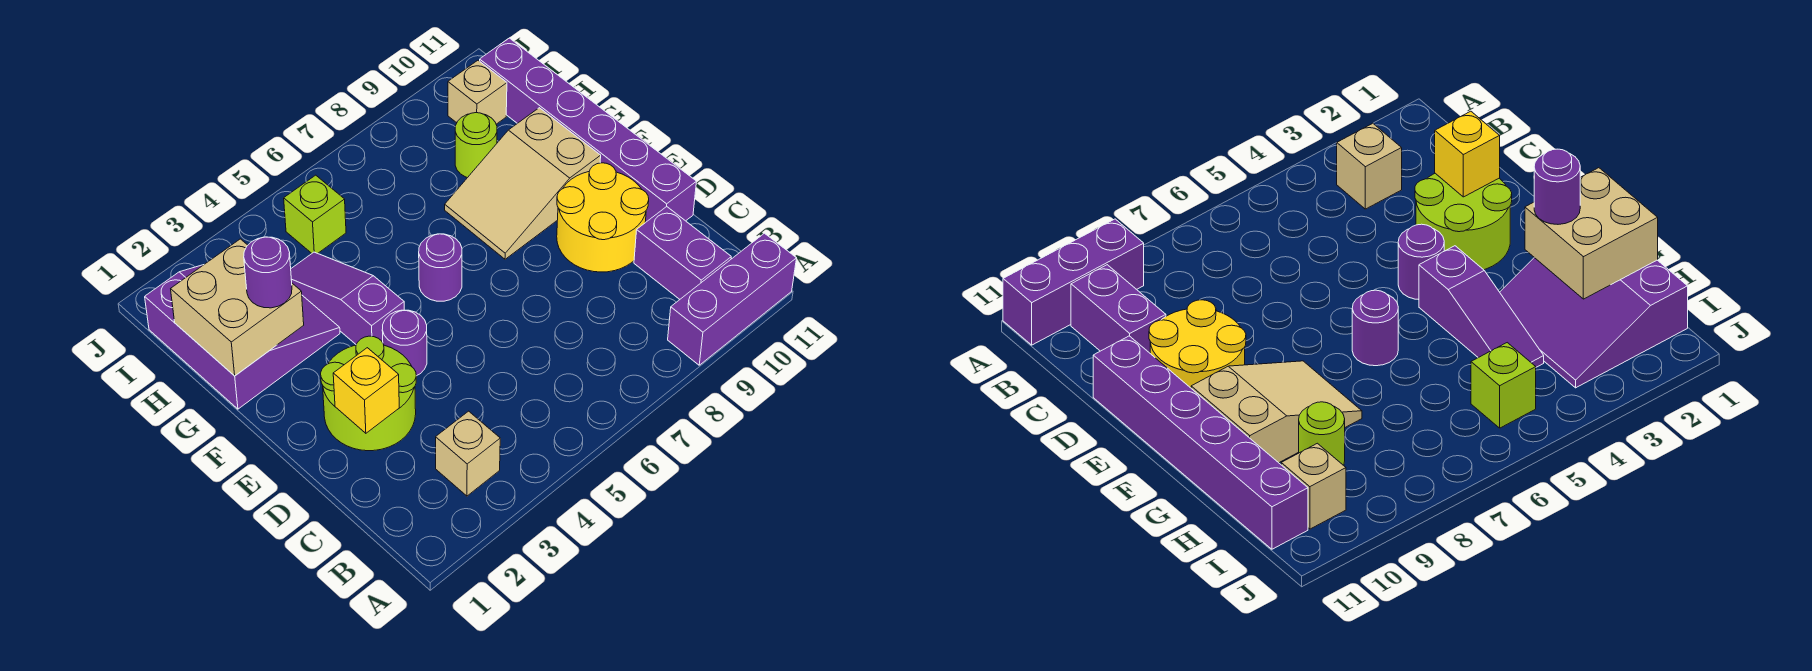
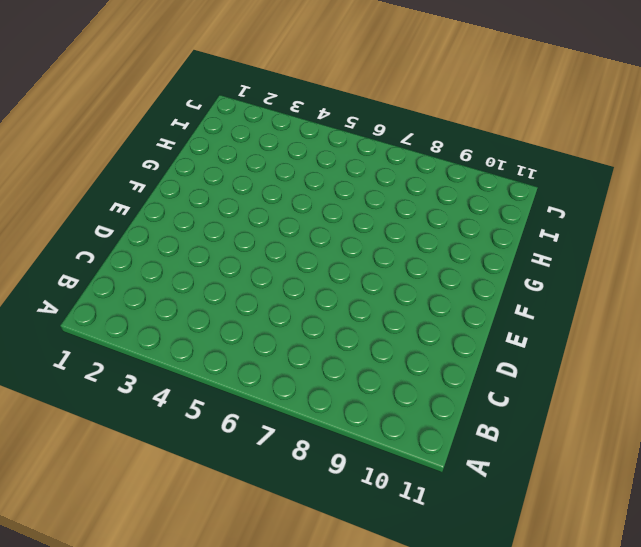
none -> purple 1x3 brick [668,233,797,365]
none -> tan 1x1 brick [436,411,500,496]
none -> purple 1x2 brick [634,207,731,299]

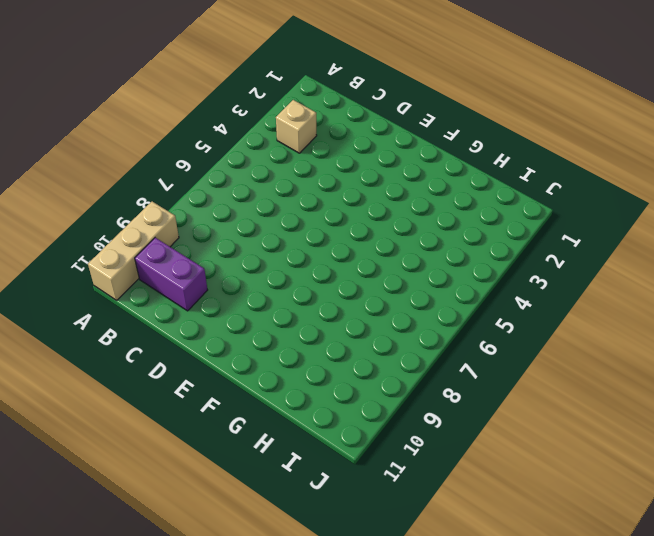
tan 1x3 brick [88,201,179,300] -> purple 1x3 brick [668,233,797,365]
none -> lime 2x2 round brick [321,336,416,451]
none -> yellow 2x2 round brick [557,163,649,272]
none -> purple 1x6 brick [480,38,696,223]

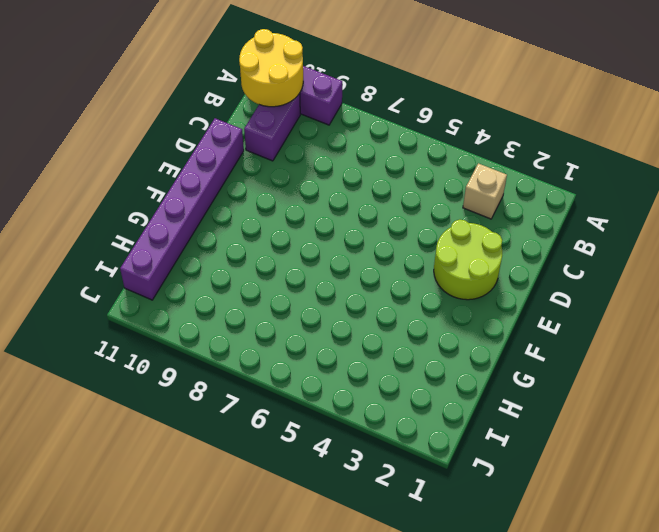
yellow 2x2 round brick [239,29,303,107] -> yellow 2x2 round brick moved to [557,163,649,272]
none -> purple 1x1 round brick [382,310,427,376]
none -> purple 1x3 slope [291,252,404,345]
none -> purple 1x1 round brick [419,234,462,301]

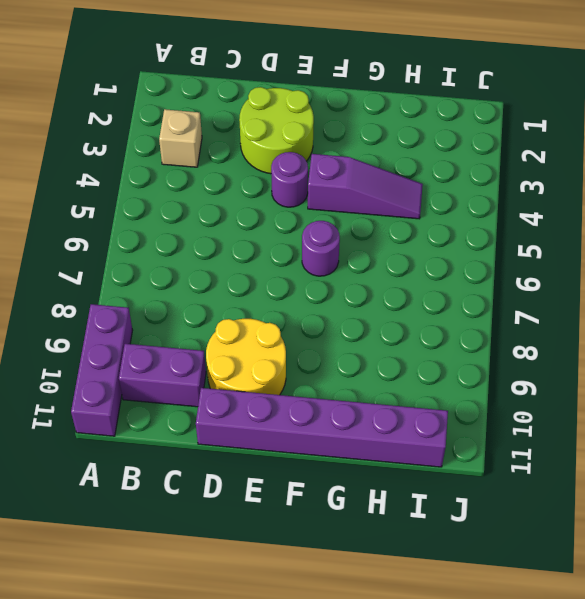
none -> tan 2x3 slope [445,108,601,259]
none -> purple 3x3 slope [145,265,340,409]
none -> lime 1x1 round brick [455,113,497,178]

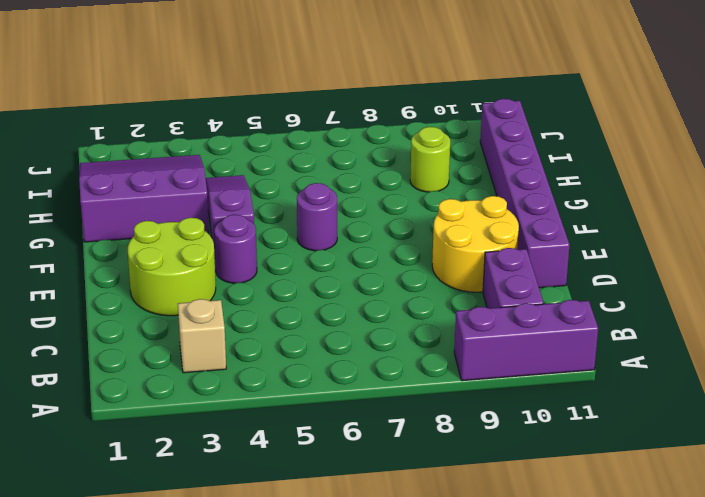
purple 3x3 slope [79,155,209,242] -> purple 3x3 slope turned to [145,265,340,409]
none -> tan 2x3 slope [445,108,601,259]
none -> lime 1x1 brick [284,175,346,253]
none -> tan 1x1 brick [448,60,507,124]

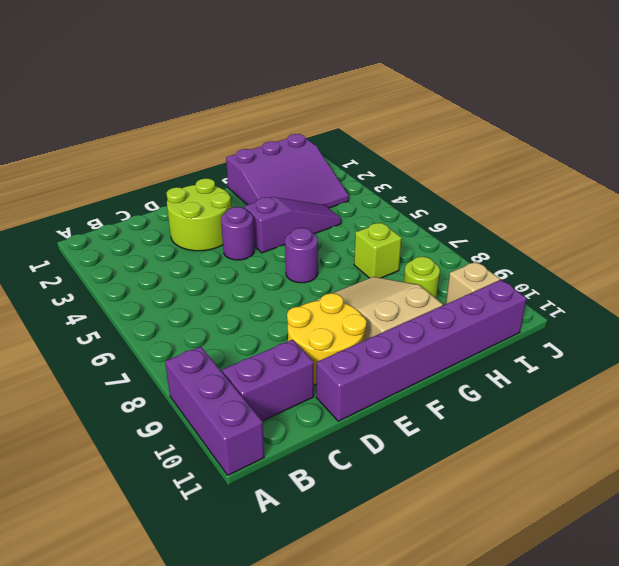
lime 1x1 brick [354,222,402,278] -> lime 1x1 brick moved to [284,175,346,253]
none -> tan 1x1 brick [436,411,500,496]
none -> yellow 1x1 brick [333,348,399,433]
none -> tan 2x2 brick [171,239,304,376]

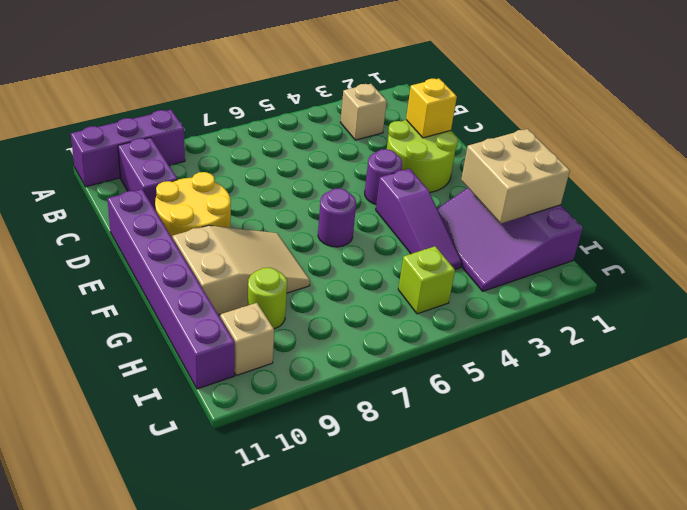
none -> purple 1x1 round brick [244,237,292,308]

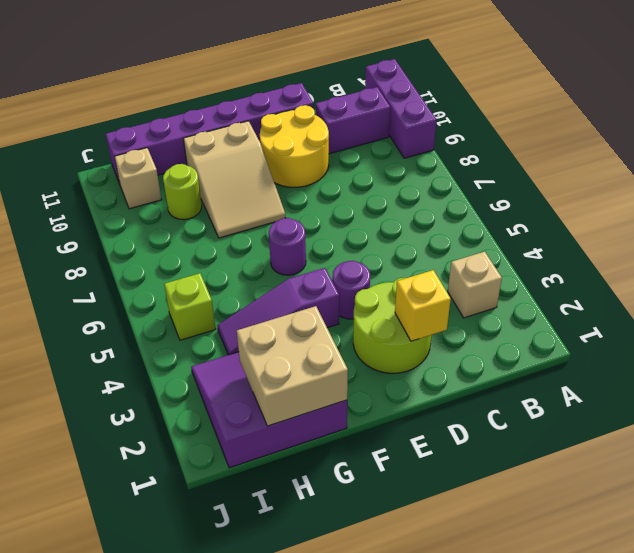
none -> purple 1x1 round brick [244,237,292,308]

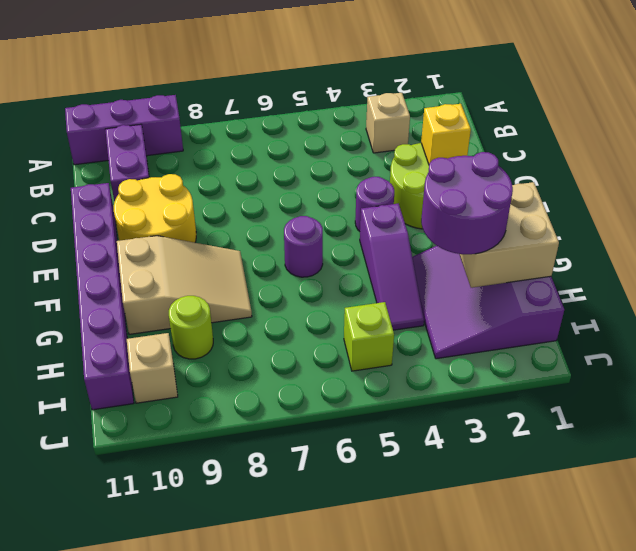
purple 2x2 round brick [421,152,513,254] -> purple 1x1 round brick [244,237,292,308]

